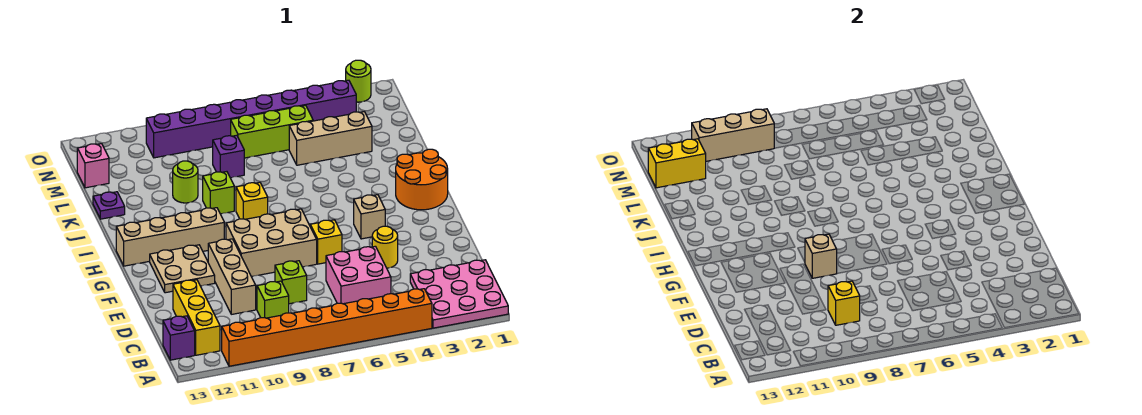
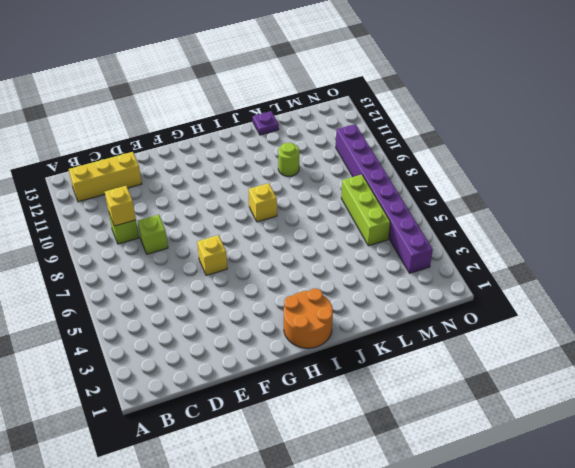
none -> pink 3x3 plate [410,260,508,328]
none -> orange 1x8 brick [222,289,432,366]
none -> purple 1x1 brick [163,316,195,360]

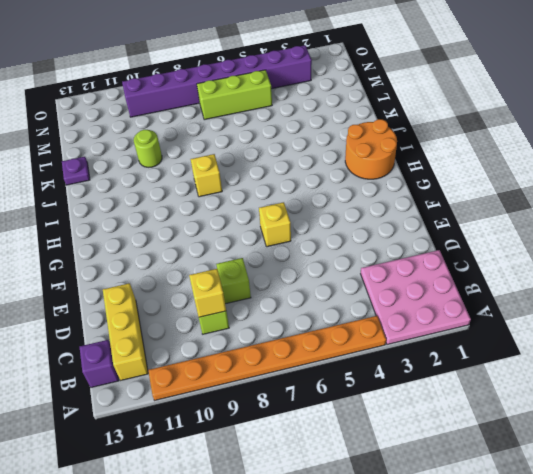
orange 1x8 plate [148,316,386,400] -> orange 1x8 brick [222,289,432,366]
none -> pink 2x2 brick [326,246,391,304]
none -> tan 1x3 brick [208,239,256,314]
none -> yellow 1x1 round brick [372,226,398,268]

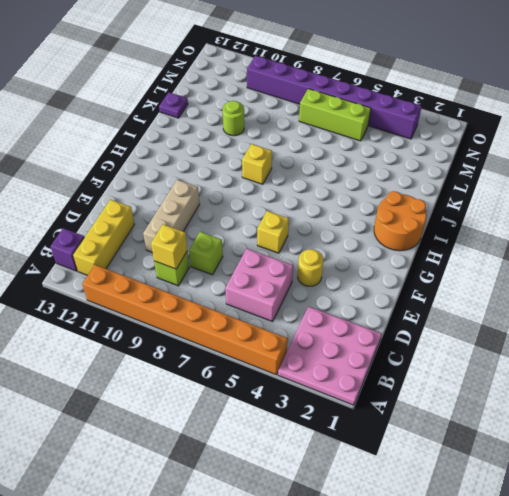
none -> tan 2x3 brick [226,209,317,277]
none -> tan 2x2 plate [150,245,215,293]
none -> tan 1x1 brick [354,195,385,239]

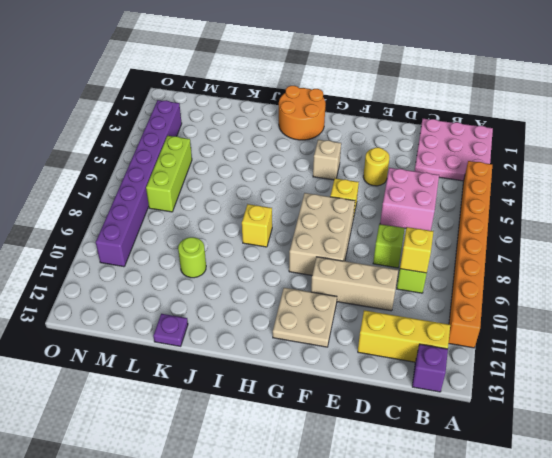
none -> tan 1x4 brick [116,208,224,266]
none -> lime 1x1 brick [203,172,234,214]
none -> tan 1x3 brick [289,112,372,165]

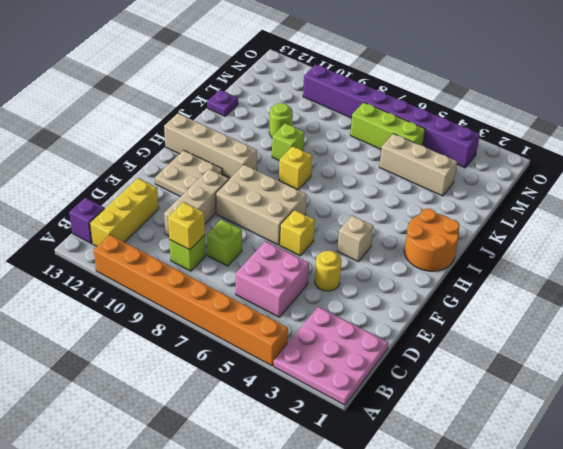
none -> purple 1x1 brick [213,135,244,178]
none -> pink 1x1 brick [77,144,109,188]
none -> lime 1x1 round brick [346,60,371,102]

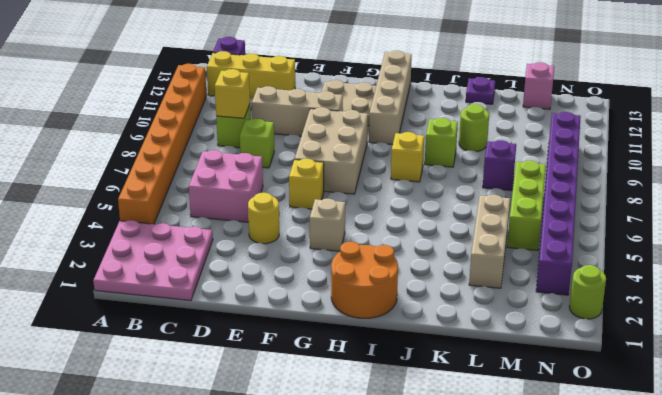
none -> tan 1x1 brick [805,234,837,278]
none -> yellow 1x2 brick [648,139,706,188]
none -> tan 1x3 brick [692,109,774,161]

